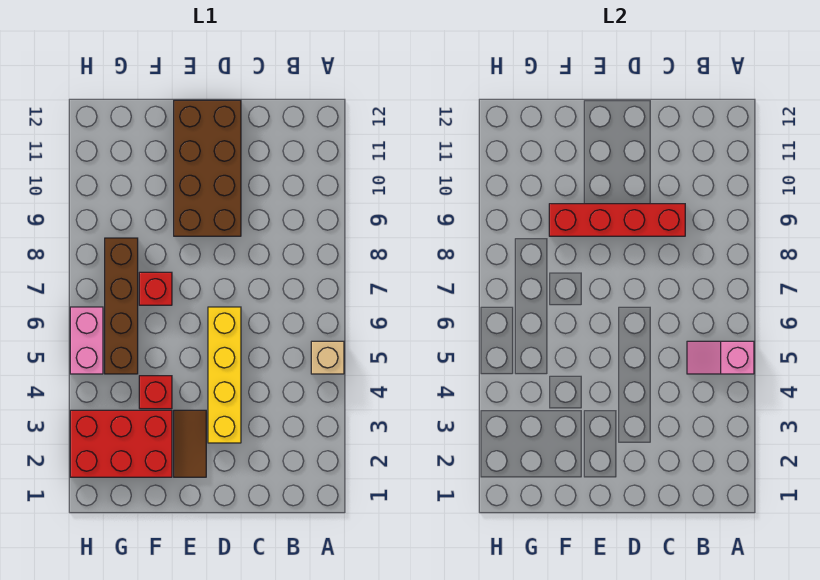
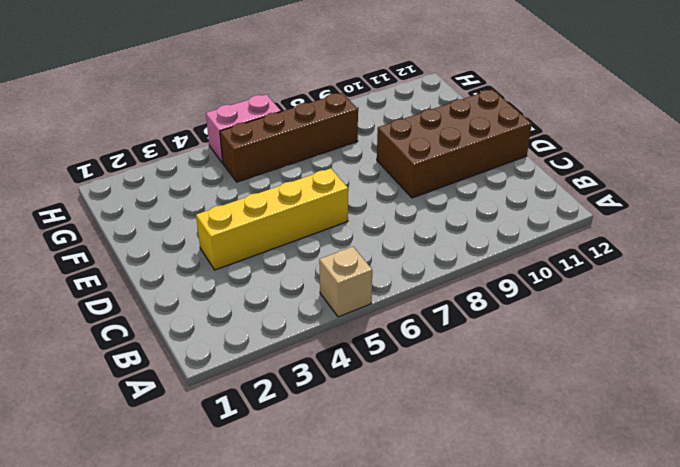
none -> brown 1x2 tile [174,410,206,477]
none -> red 2x3 brick [70,410,172,477]

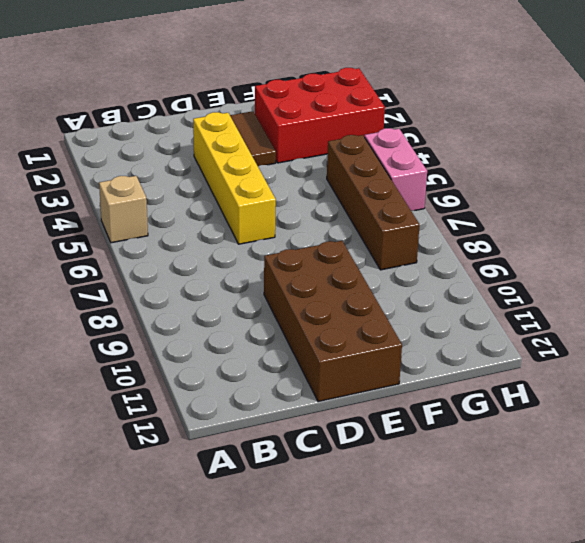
none -> red 1x1 brick [139,376,172,409]
none -> red 1x1 brick [139,272,172,305]

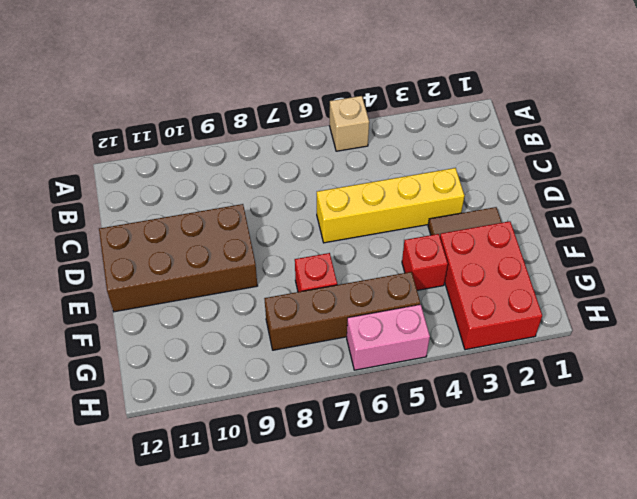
none -> pink 1x2 slope [687,341,754,374]
none -> red 1x4 brick [549,204,685,236]

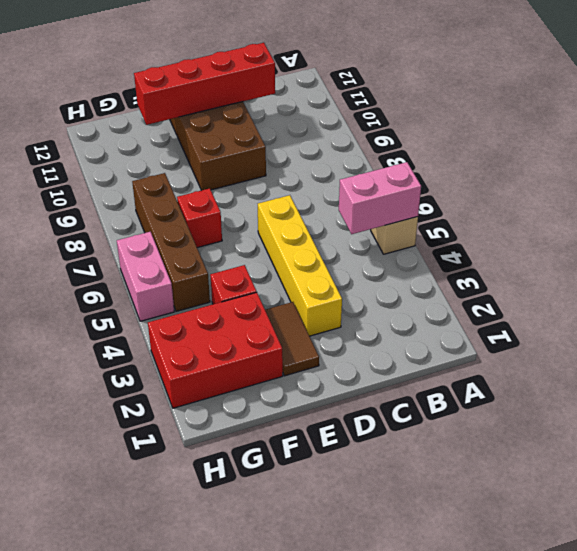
pink 1x2 brick [339,162,421,234] -> pink 1x2 slope [687,341,754,374]
red 1x4 brick [134,43,275,125] -> red 1x4 brick moved to [549,204,685,236]

